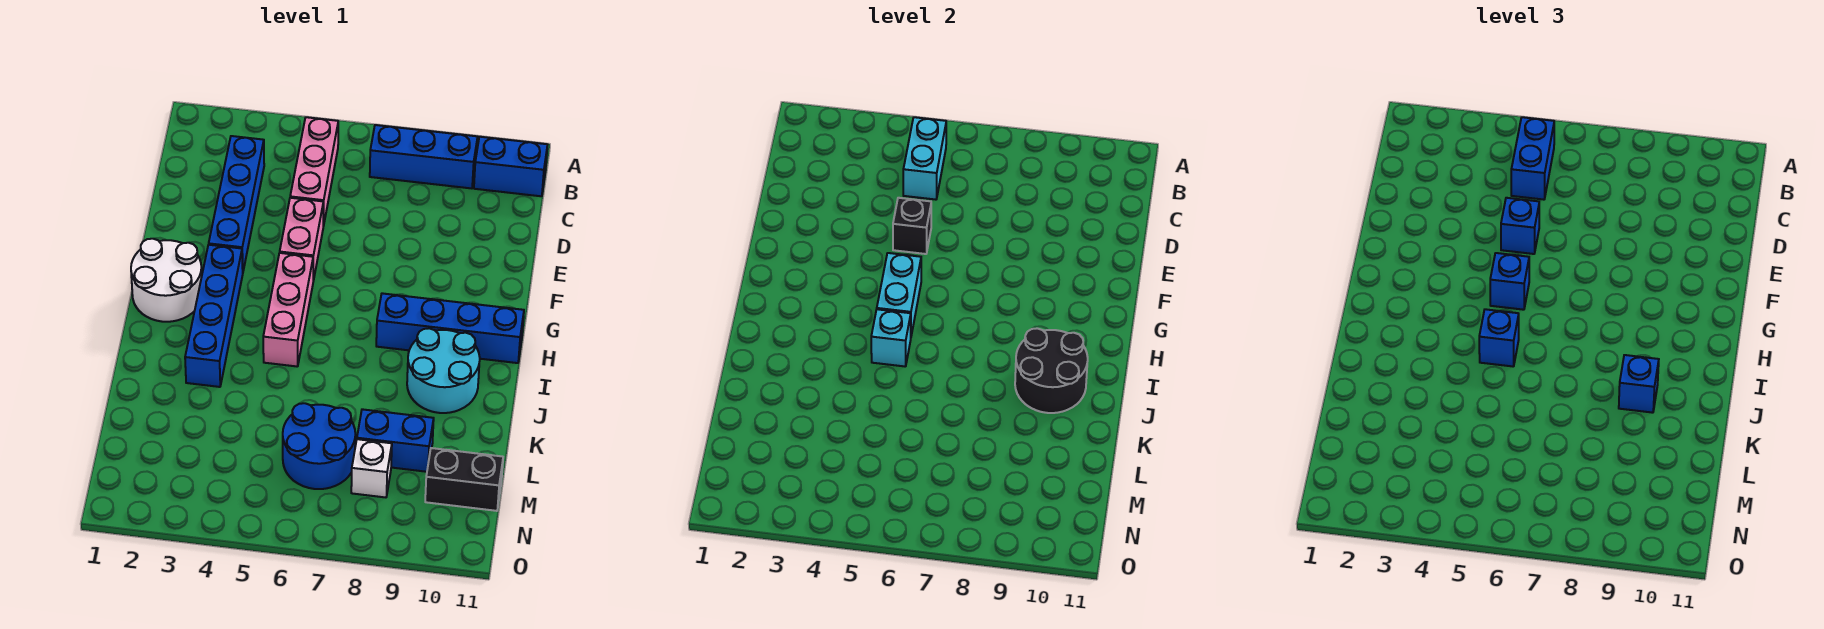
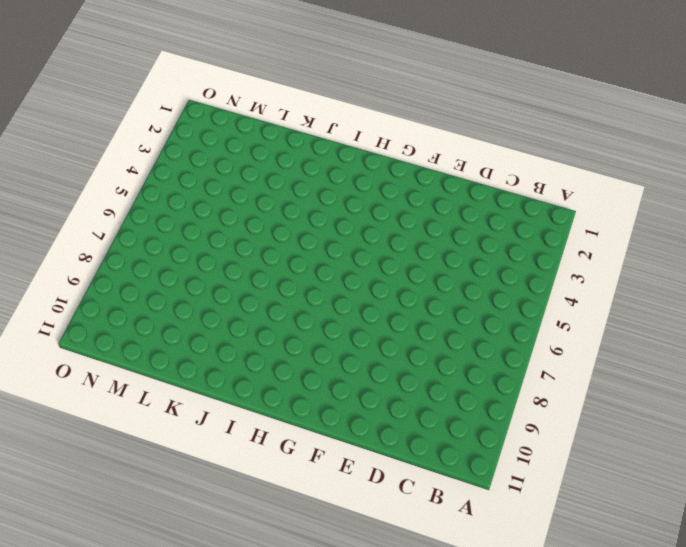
none -> pink 1x3 brick [290,117,338,226]
none -> blue 1x3 brick [370,125,478,188]
none -> blue 1x2 brick [474,137,547,196]

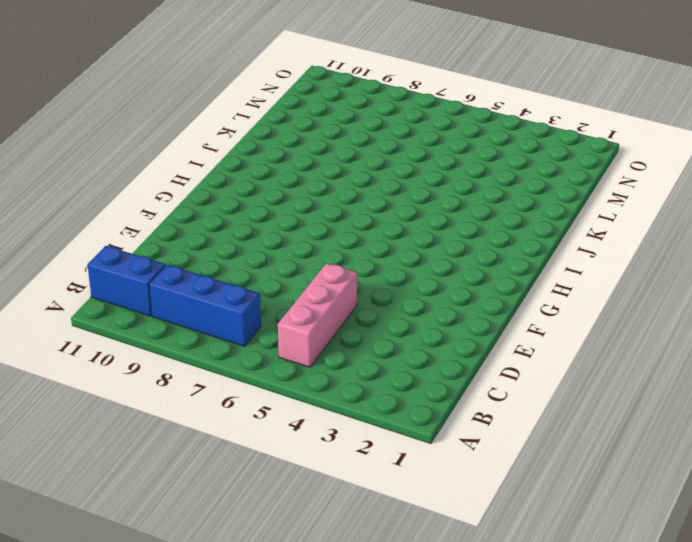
none -> blue 1x4 brick [209,136,264,271]
none -> pink 1x2 brick [280,198,323,281]
none -> white 2x2 round brick [131,239,202,322]

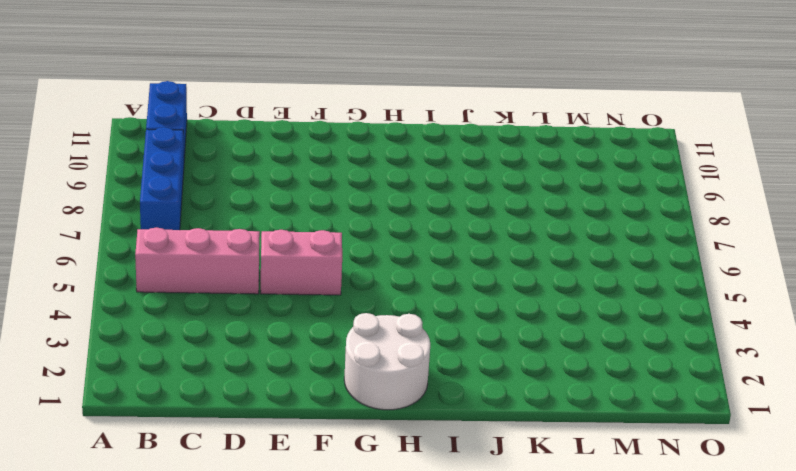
none -> blue 1x4 brick [209,136,264,271]
none -> blue 1x4 brick [185,245,243,387]
none -> pink 1x3 brick [263,253,313,367]

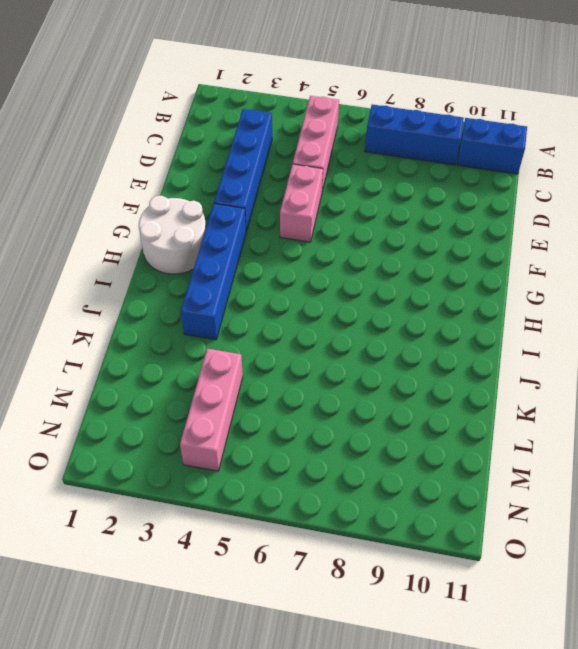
pink 1x3 brick [180,349,243,471] -> pink 1x3 brick moved to [263,253,313,367]
none -> blue 1x4 brick [376,293,524,363]
none -> cyan 2x2 round brick [407,328,480,413]
none -> blue 2x2 round brick [283,403,355,489]

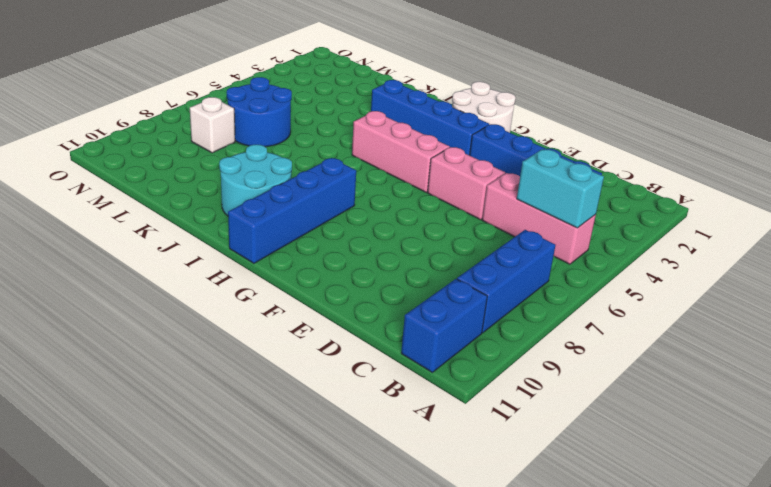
none -> blue 1x2 brick [357,409,434,472]
none -> black 1x2 brick [425,448,503,511]
none -> black 1x1 brick [893,198,931,254]

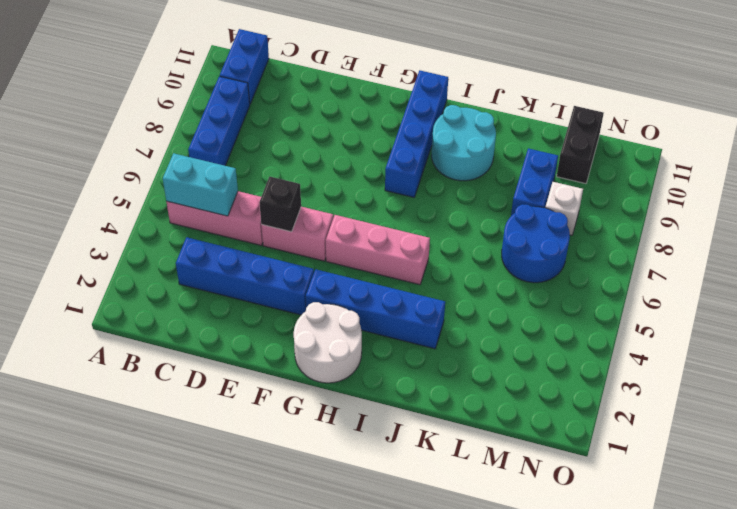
none -> cyan 1x2 brick [877,253,921,336]
none -> cyan 1x1 brick [871,309,911,367]
none -> black 2x2 round brick [1015,328,1088,413]

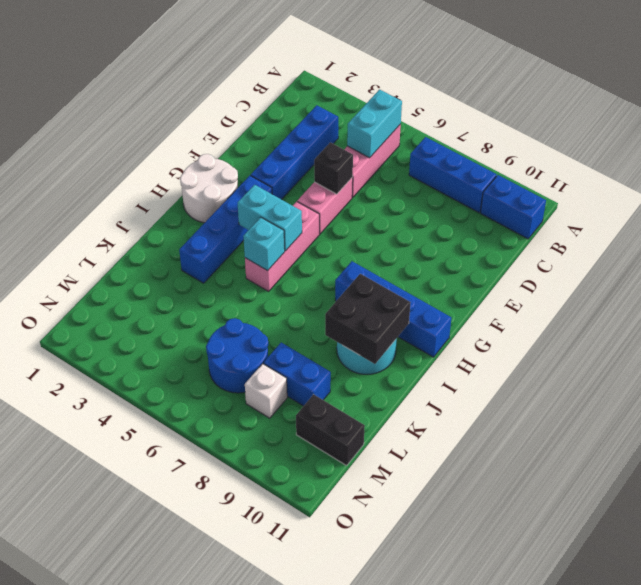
cyan 1x2 brick [238,185,302,251] -> cyan 1x2 brick turned to [877,253,921,336]
black 2x2 brick [325,274,411,364] -> black 2x2 round brick [1015,328,1088,413]
none -> blue 1x2 brick [1511,117,1554,200]
none -> blue 1x1 brick [1501,198,1539,254]
none -> blue 1x1 brick [1490,253,1529,310]

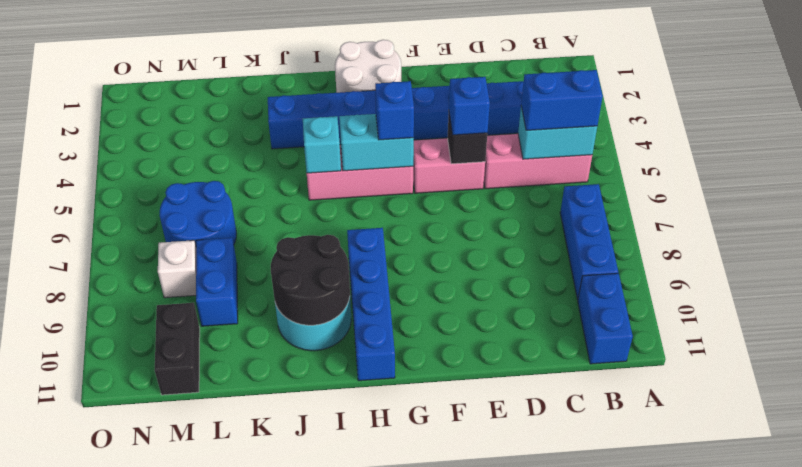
none -> blue 1x1 brick [1479,309,1519,367]
none -> blue 1x1 brick [1619,355,1659,413]

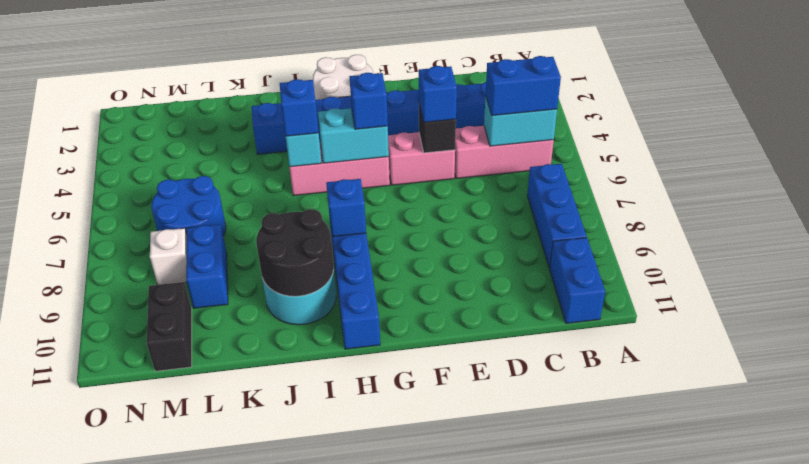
blue 1x1 brick [326,179,366,237] -> blue 1x1 brick moved to [1619,355,1659,413]

